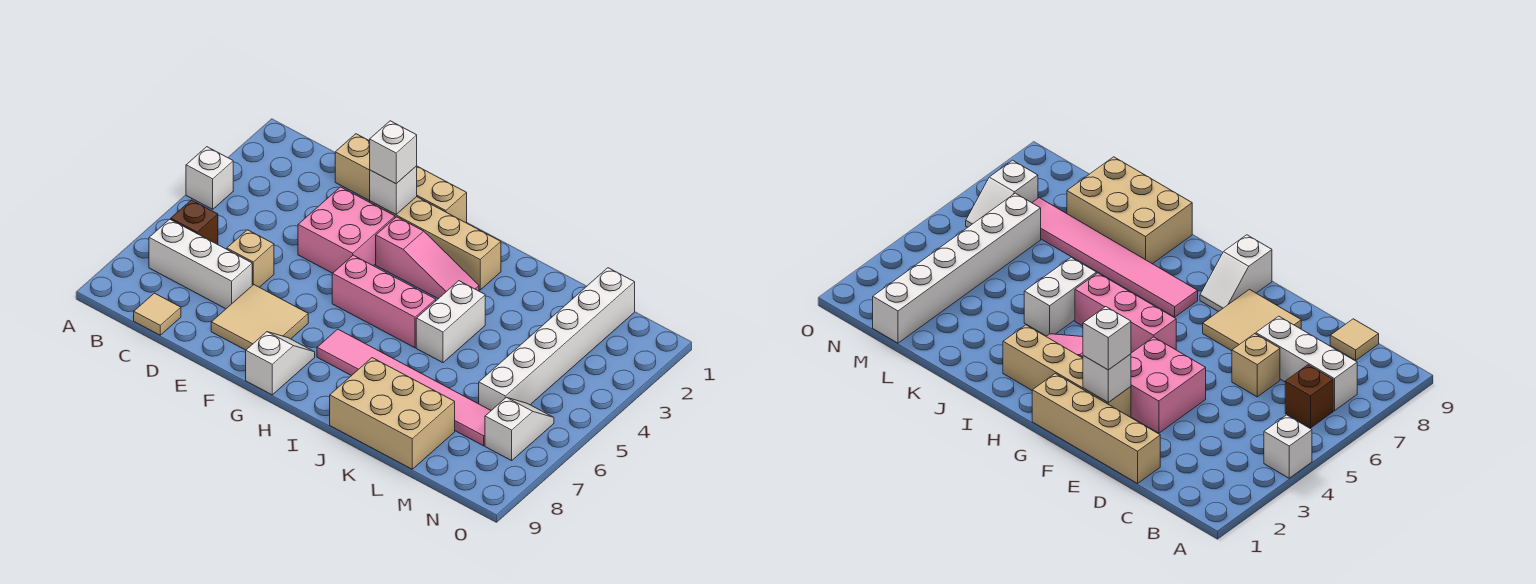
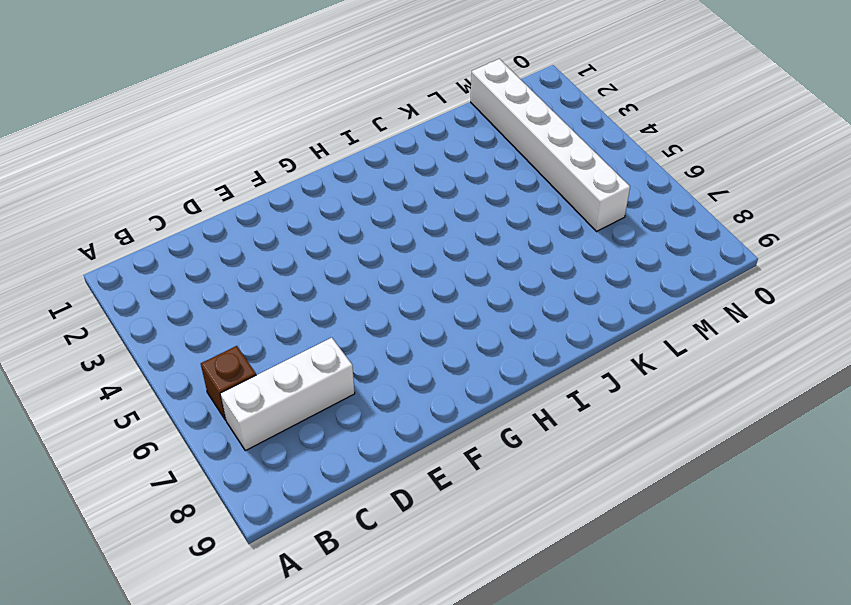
none -> white 1x1 brick [186,147,233,209]
none -> tan 1x1 tile [134,293,181,335]
none -> tan 1x4 brick [335,134,467,223]

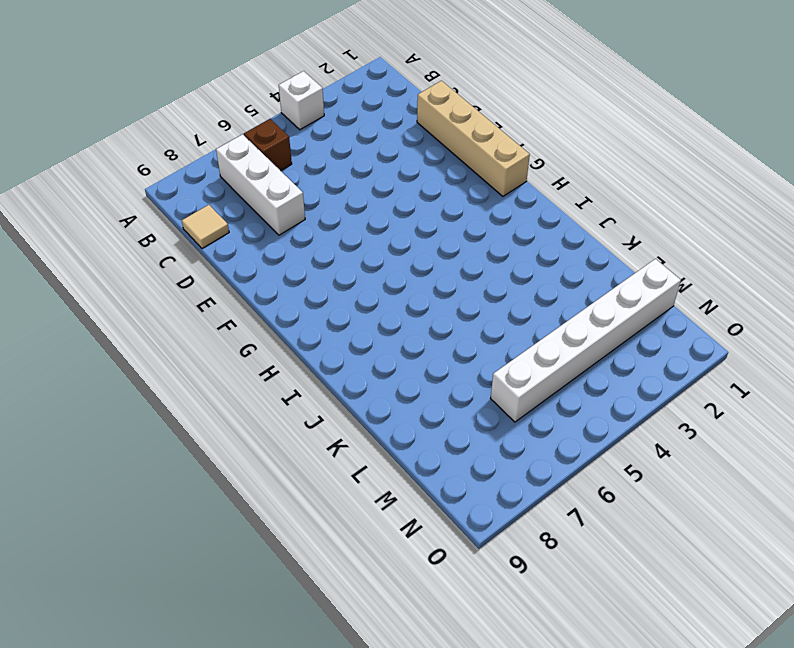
none -> tan 1x1 brick [227,230,274,287]
none -> pink 2x2 brick [298,187,395,273]
none -> tan 2x2 tile [211,285,308,350]

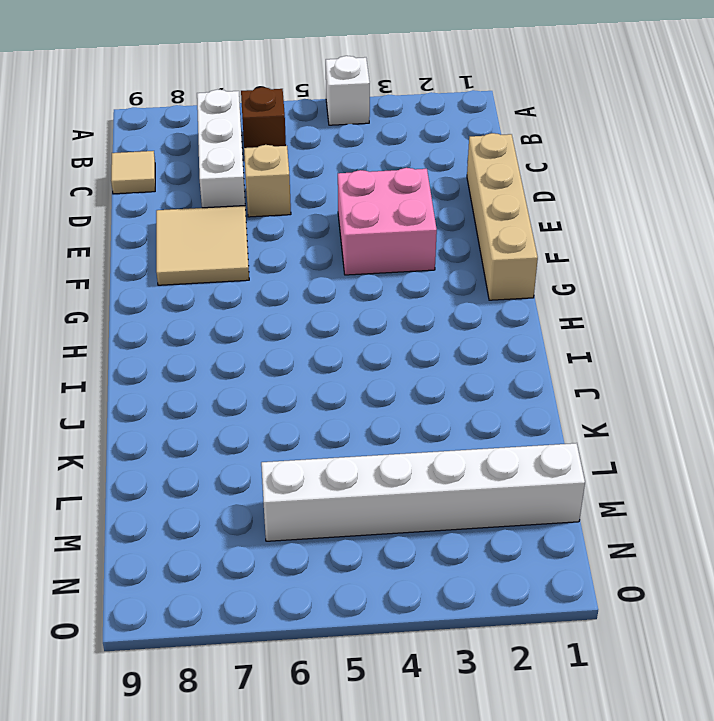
none -> tan 1x4 brick [370,197,501,290]
none -> pink 1x3 slope [376,217,479,299]
none -> pink 1x3 brick [332,255,436,348]

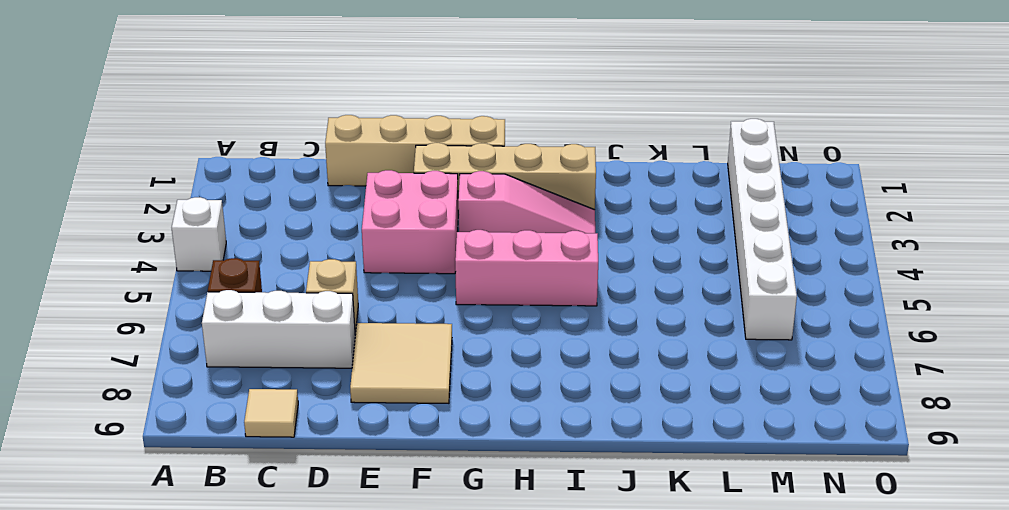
none -> white 1x2 slope [246,332,315,395]
none -> pink 1x6 tile [317,329,491,446]
none -> white 1x2 brick [416,281,485,363]

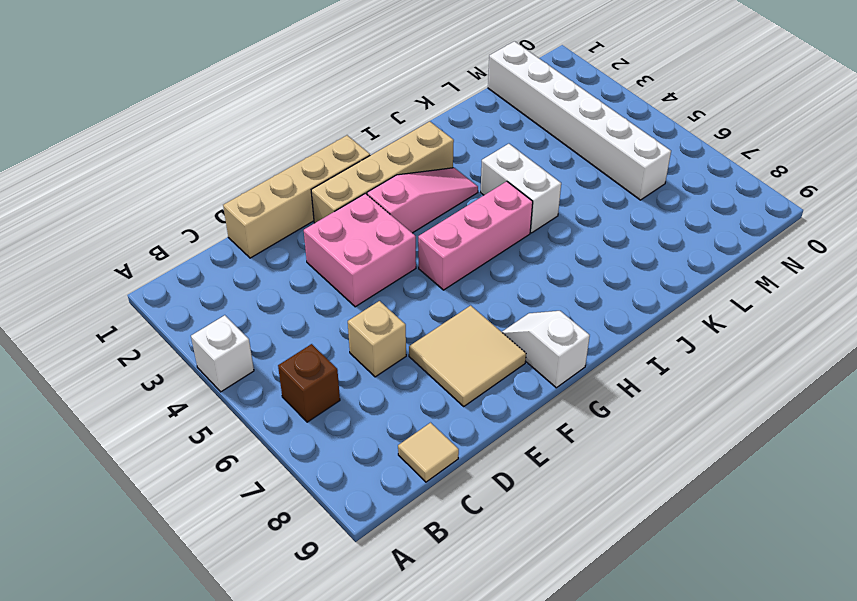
none -> white 1x3 brick [149,219,252,309]
none -> pink 1x6 tile [317,329,491,446]
none -> tan 2x3 brick [330,358,455,469]

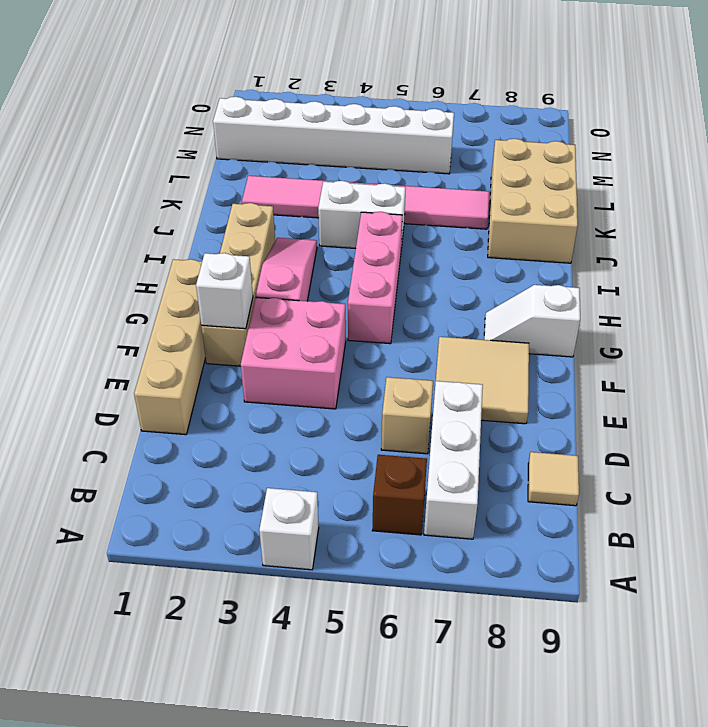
pink 1x6 tile [242,176,489,229] -> pink 1x6 tile turned to [317,329,491,446]
none -> white 1x2 slope [485,397,554,461]
none -> white 1x1 brick [370,121,417,184]

